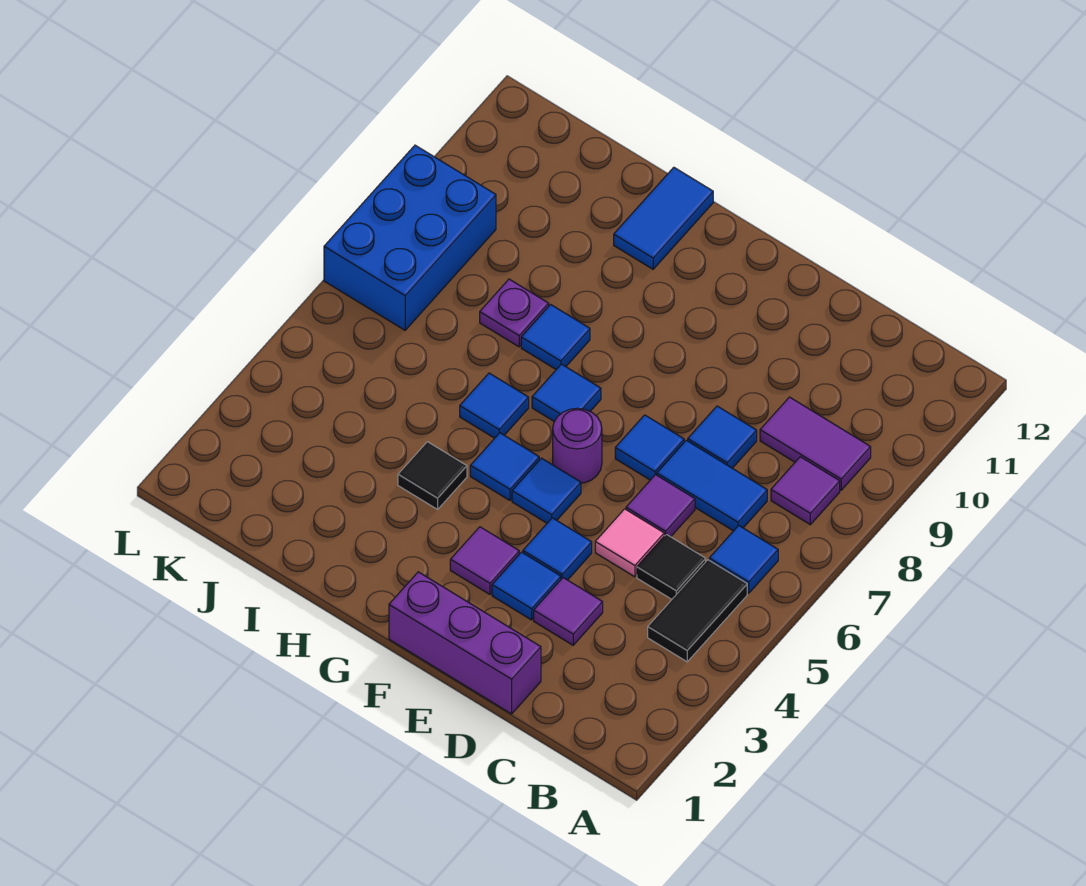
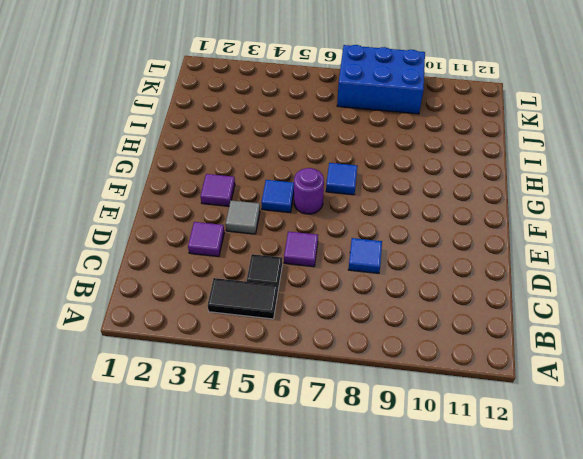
grey 1x1 tile [225,200,260,234] -> blue 1x1 tile [523,518,592,580]
none -> blue 1x1 tile [709,525,778,593]
none -> purple 1x1 tile [771,457,840,525]
none -> purple 1x2 tile [760,397,871,490]

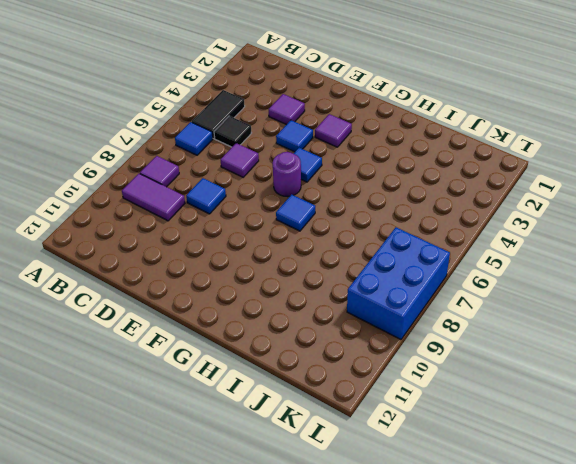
none -> blue 1x2 tile [657,440,767,531]
none -> purple 1x3 brick [389,572,541,714]
none -> pink 1x1 tile [595,509,664,577]

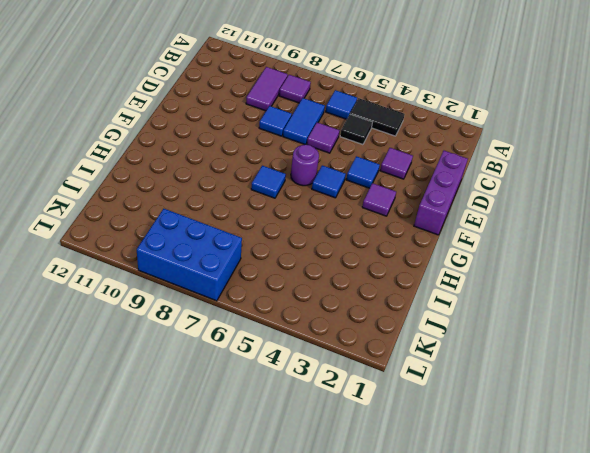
none -> pink 1x1 tile [595,509,664,577]
none -> blue 1x1 tile [492,552,561,620]
none -> blue 1x1 tile [615,415,684,480]

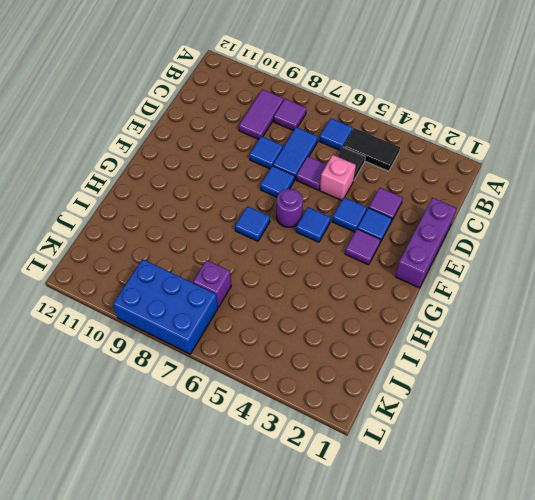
pink 1x1 brick [320,155,356,200] -> pink 1x1 tile [595,509,664,577]
purple 1x1 brick [193,260,231,307] -> none
none -> blue 1x1 tile [470,433,539,500]
none -> black 1x1 tile [398,442,467,509]
none -> blue 1x1 tile [460,373,529,438]

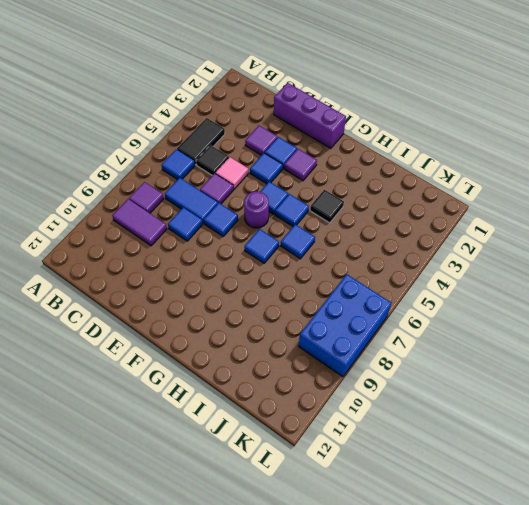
none -> blue 1x1 tile [521,305,590,369]
none -> blue 1x2 tile [614,167,713,269]
none -> purple 1x1 plate [480,279,549,347]

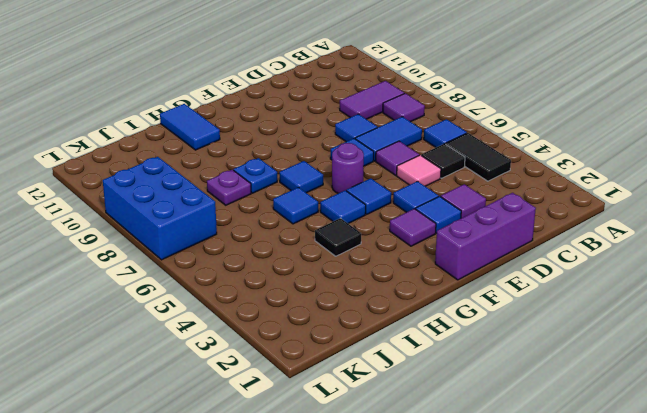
blue 1x1 plate [234,158,277,193] -> blue 1x1 tile [521,305,590,369]

